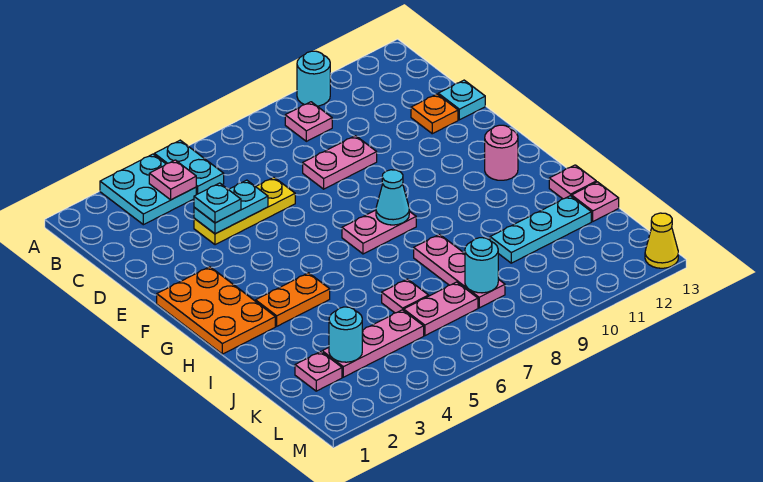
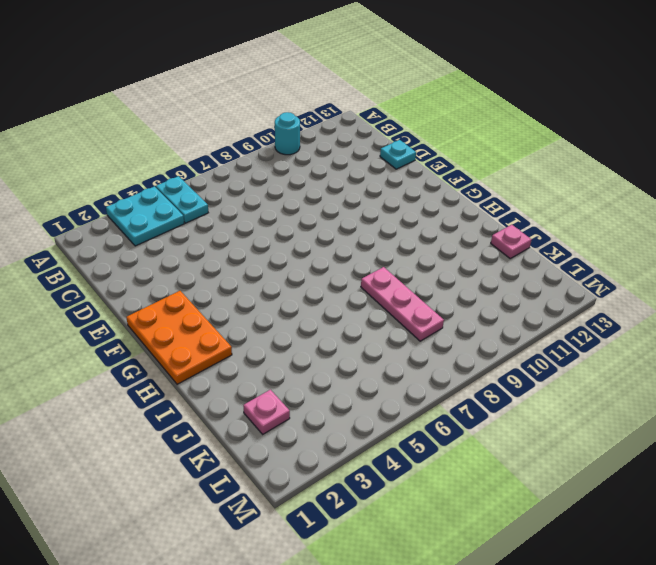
none -> pink 1x1 plate [285,102,332,141]
none -> yellow 1x3 plate [194,177,295,245]
none -> pink 1x2 plate [303,136,377,189]

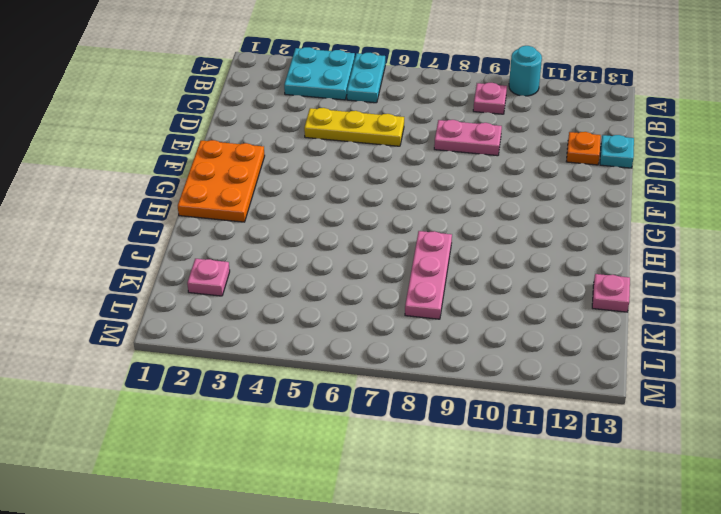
none -> pink 1x2 plate [342,210,416,254]
none -> pink 1x1 round brick [485,125,518,180]
none -> orange 1x2 plate [256,273,330,326]

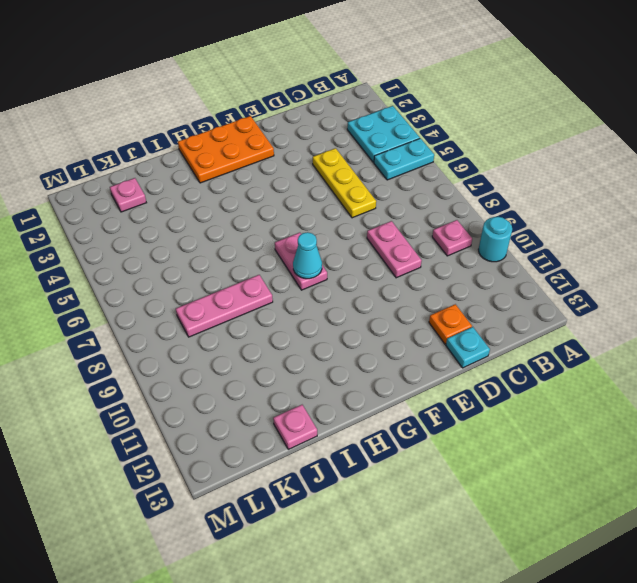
none -> pink 1x1 round brick [485,125,518,180]
none -> orange 1x2 plate [256,273,330,326]
none -> pink 1x1 plate [549,165,596,199]

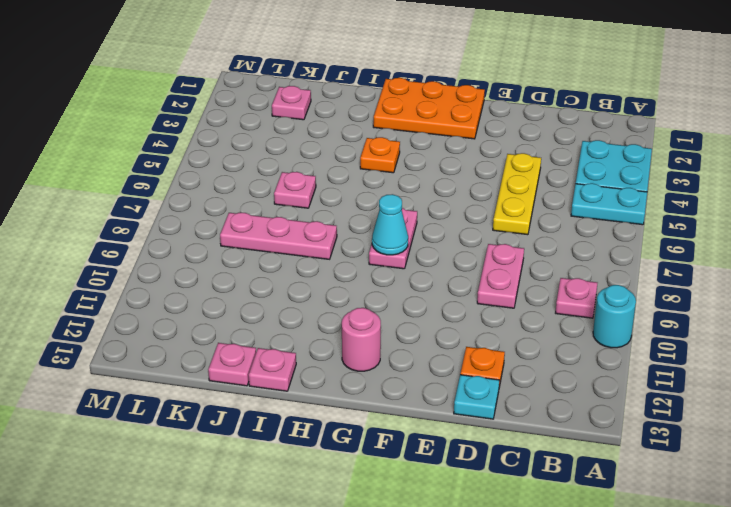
orange 1x1 plate [360,137,400,173] -> orange 1x2 plate [256,273,330,326]
none -> cyan 1x3 plate [490,196,591,263]
none -> pink 1x3 plate [322,310,424,377]
none -> pink 1x2 plate [404,282,478,336]

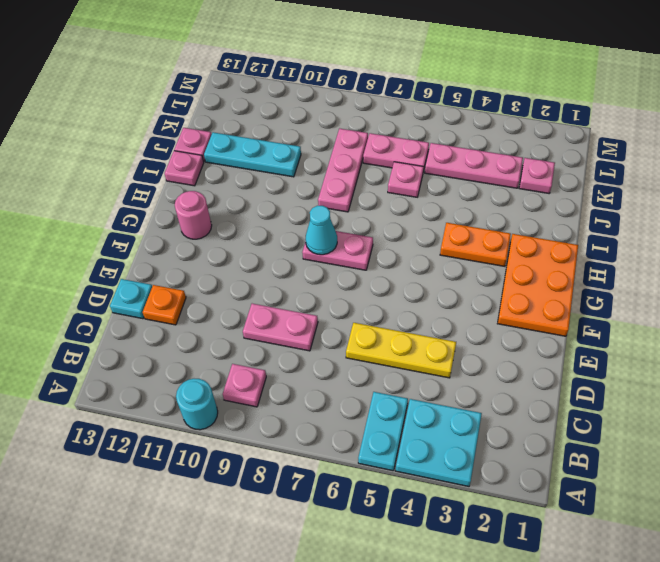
none -> yellow 1x1 cone [645,213,678,268]
none -> pink 1x1 plate [149,160,196,200]
none -> cyan 1x2 plate [194,180,268,234]

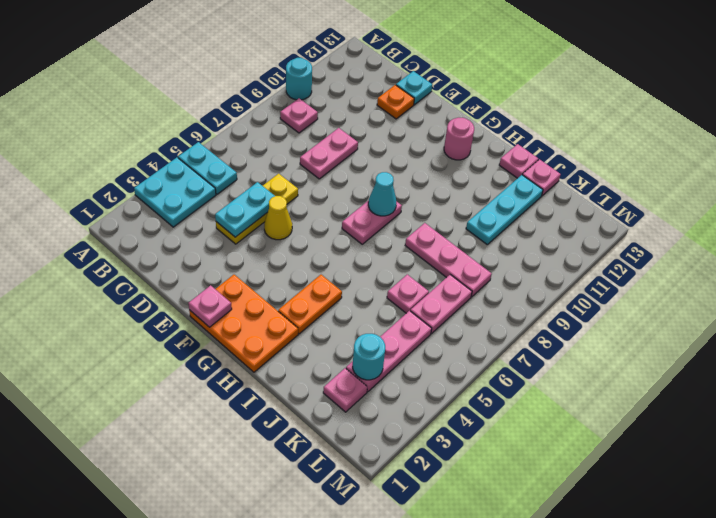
yellow 1x1 cone [264,196,292,240] -> yellow 1x1 cone moved to [645,213,678,268]
pink 1x1 plate [188,285,232,327] -> pink 1x1 plate moved to [149,160,196,200]
none -> cyan 1x1 round brick [465,238,498,293]
none -> cyan 1x1 plate [194,183,241,223]

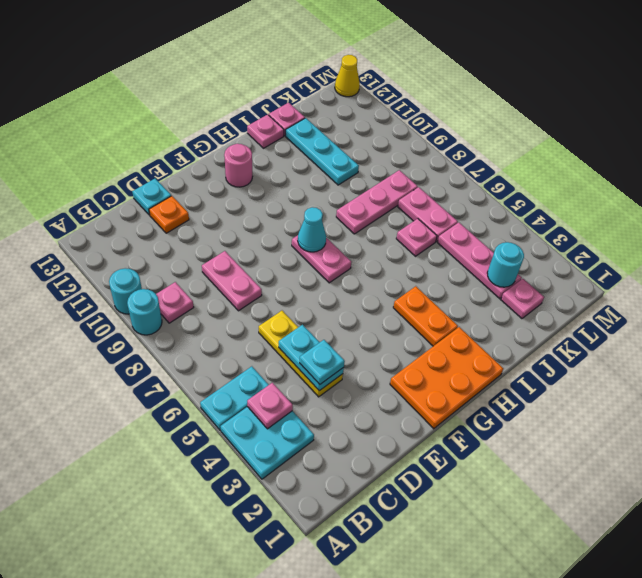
cyan 1x1 round brick [127,289,162,335] -> cyan 1x1 round brick moved to [465,238,498,293]

